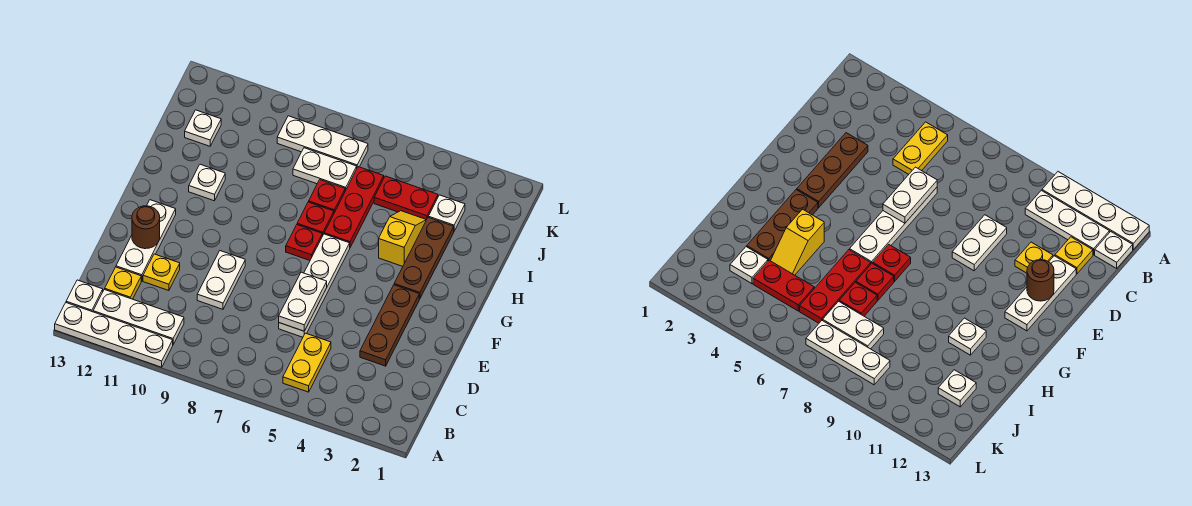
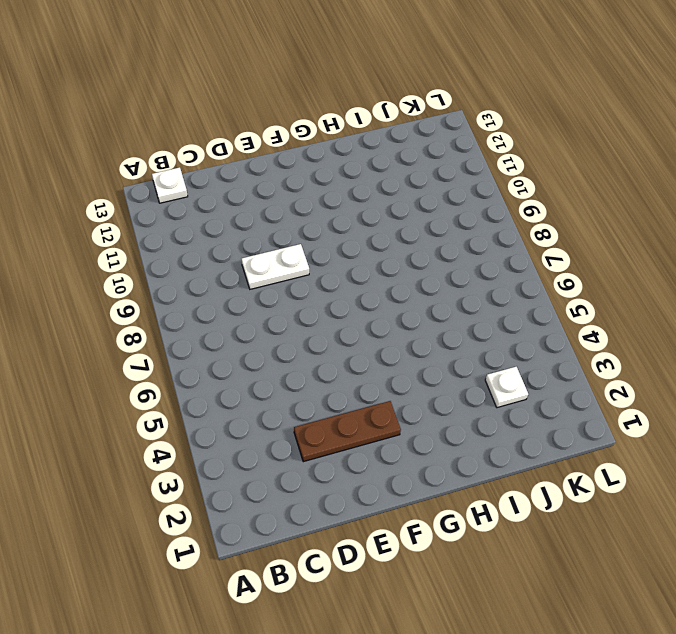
none -> white 1x4 plate [55,303,173,367]
none -> yellow 1x2 plate [283,333,331,392]
none -> white 1x3 plate [93,289,184,344]

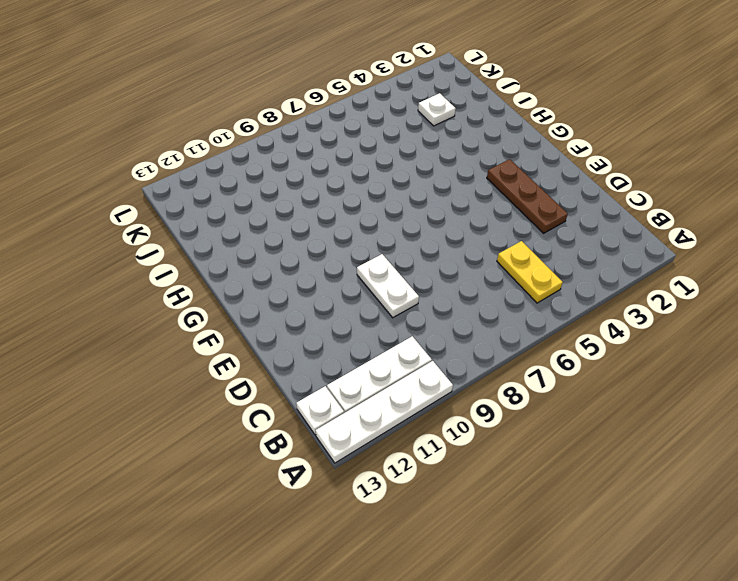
none -> yellow 1x1 plate [105,267,141,299]
none -> white 1x4 plate [279,234,350,337]
none -> yellow 1x1 plate [143,254,180,291]

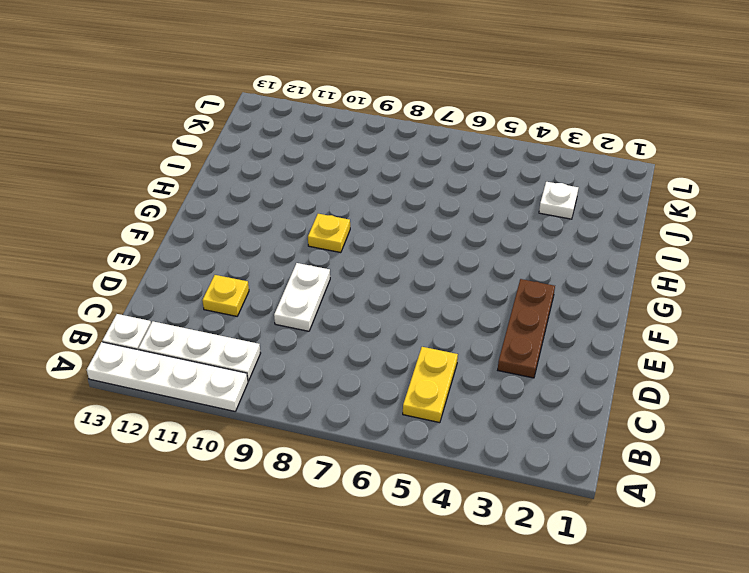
yellow 1x1 plate [308,214,350,253] -> yellow 1x1 plate moved to [105,267,141,299]
none -> white 1x4 plate [279,234,350,337]
none -> white 1x3 plate [116,200,176,281]
none -> brown 1x3 plate [394,218,454,299]

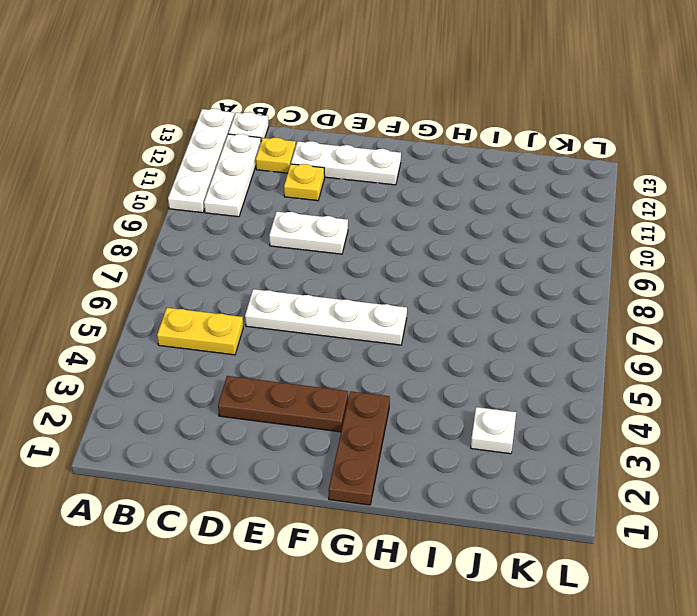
brown 1x3 plate [329,391,390,505] -> brown 1x3 plate turned to [394,218,454,299]
none -> red 1x1 plate [286,225,322,260]
none -> yellow 1x2 slope [379,211,426,266]
none -> red 1x3 plate [324,167,384,247]

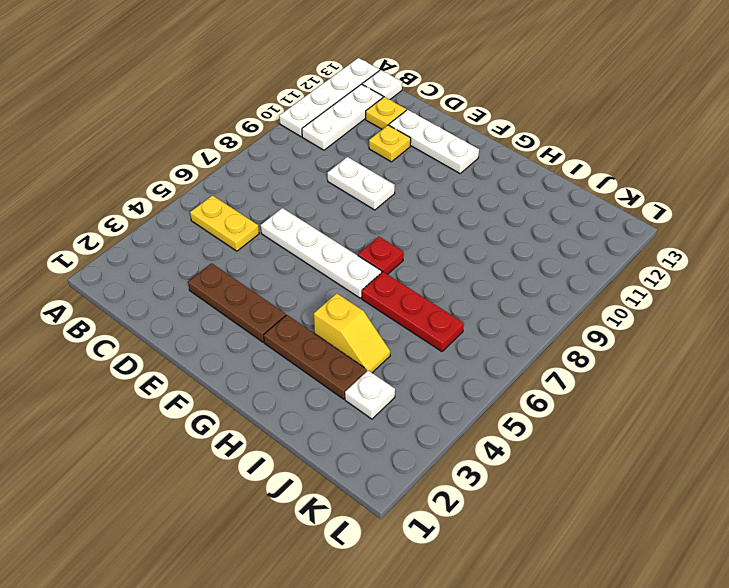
none -> red 1x1 plate [297,202,334,236]
none -> white 1x1 plate [189,164,225,201]
none -> red 1x1 plate [309,180,345,212]

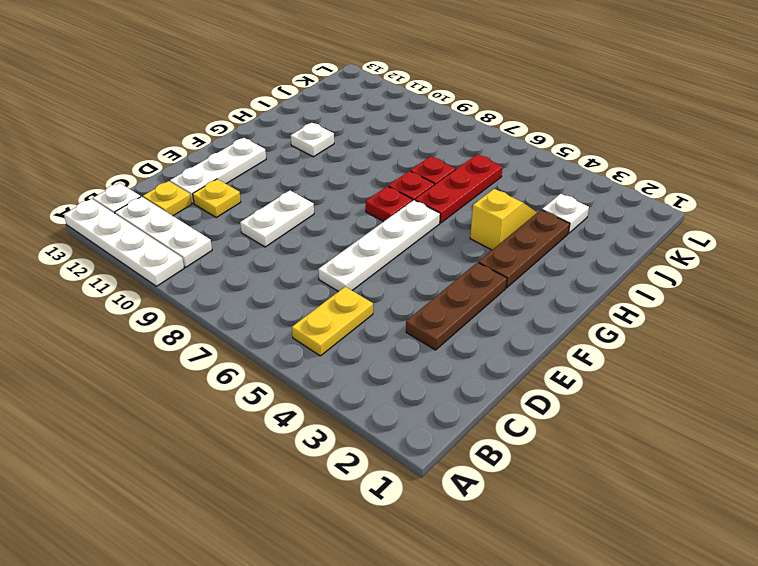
none -> red 1x2 plate [374,176,438,220]
none -> white 1x2 plate [293,148,357,191]
none -> white 1x1 plate [185,110,221,146]

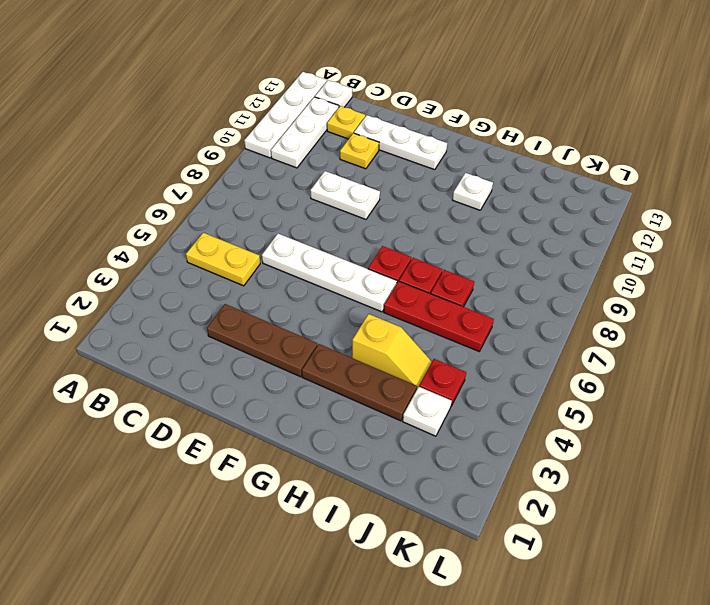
red 1x1 plate [419,359,466,406] -> red 1x2 plate [374,176,438,220]
none -> white 1x2 plate [293,148,357,191]
none -> white 1x1 plate [185,110,221,146]
none -> white 1x3 plate [277,116,368,167]

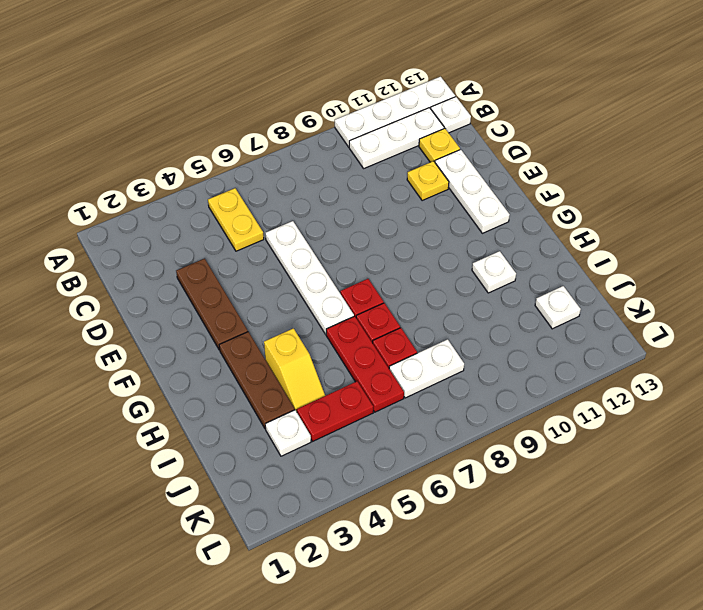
none -> white 1x2 plate [197,251,245,309]
none -> white 1x3 plate [277,116,368,167]
none -> white 1x2 plate [279,272,327,331]

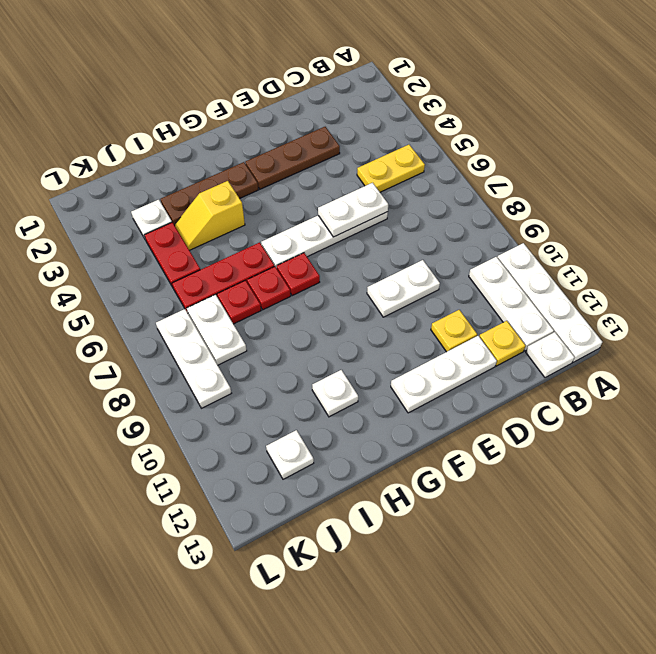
none -> brown 1x1 round brick [132,206,160,249]

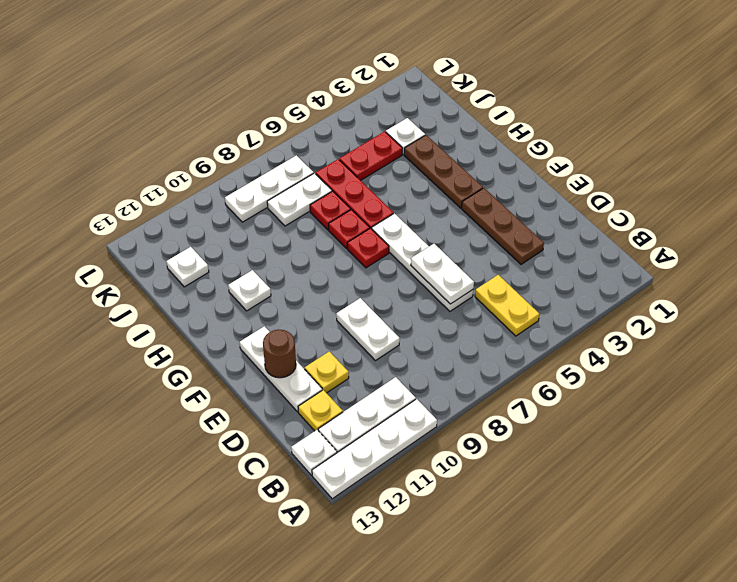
none -> yellow 1x2 slope [379,211,426,266]

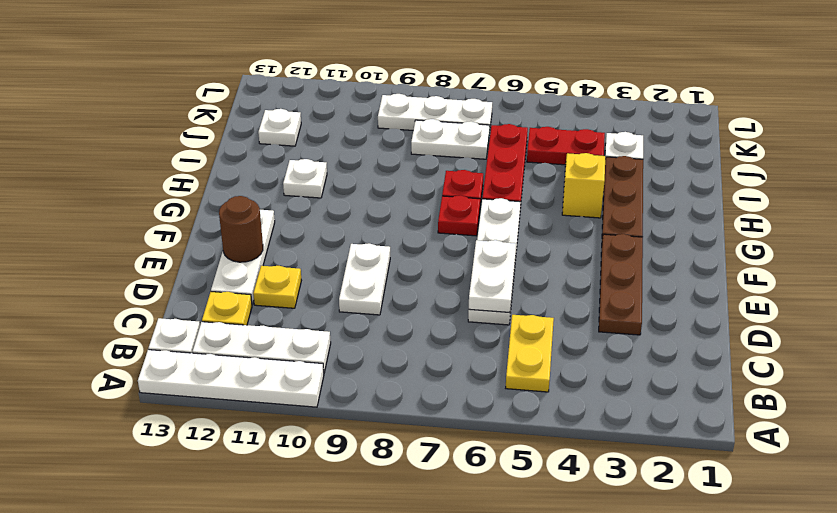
none -> red 1x1 plate [309,180,345,212]

